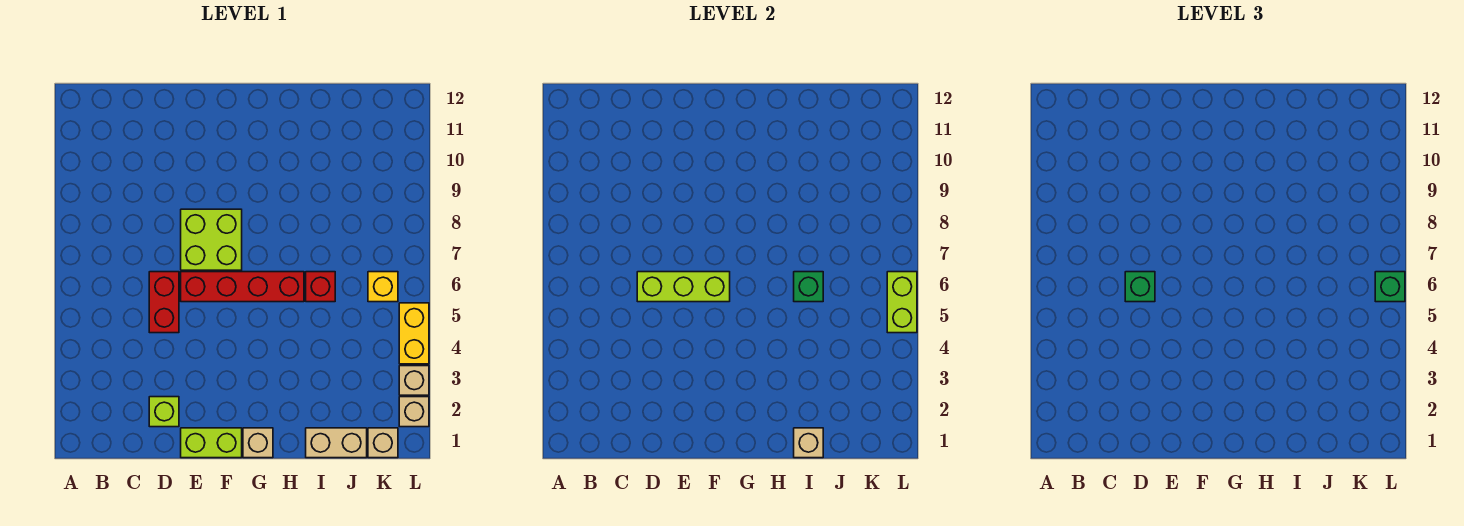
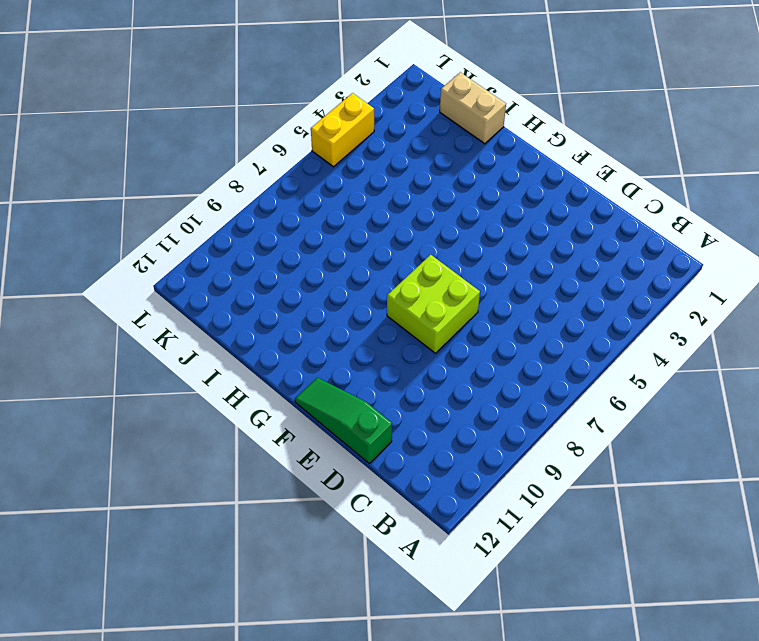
green 1x3 slope [295,378,392,463] -> none
none -> lime 1x1 brick [149,397,179,427]
none -> red 1x2 brick [149,272,179,333]
none -> lime 1x2 brick [181,428,242,458]

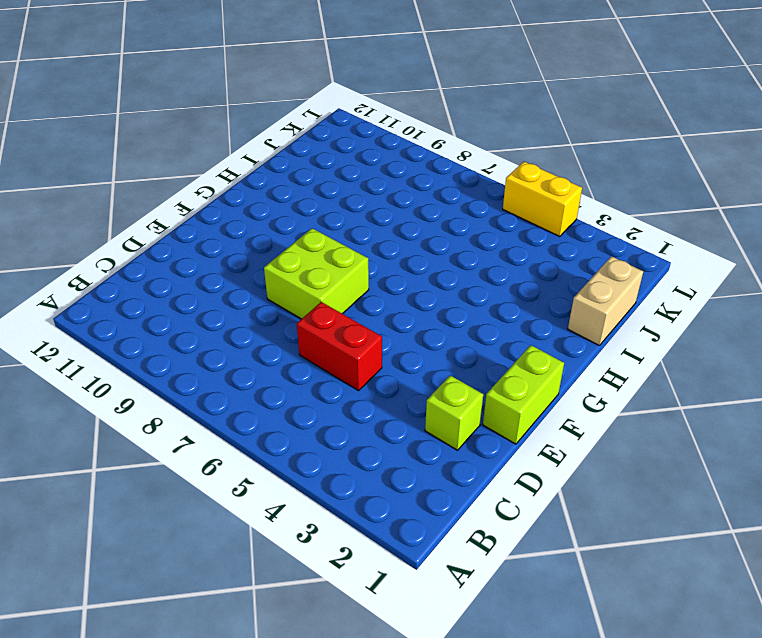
none -> red 1x4 brick [181,272,304,302]
none -> tan 1x1 brick [243,428,273,458]
none -> red 1x1 brick [306,272,335,302]

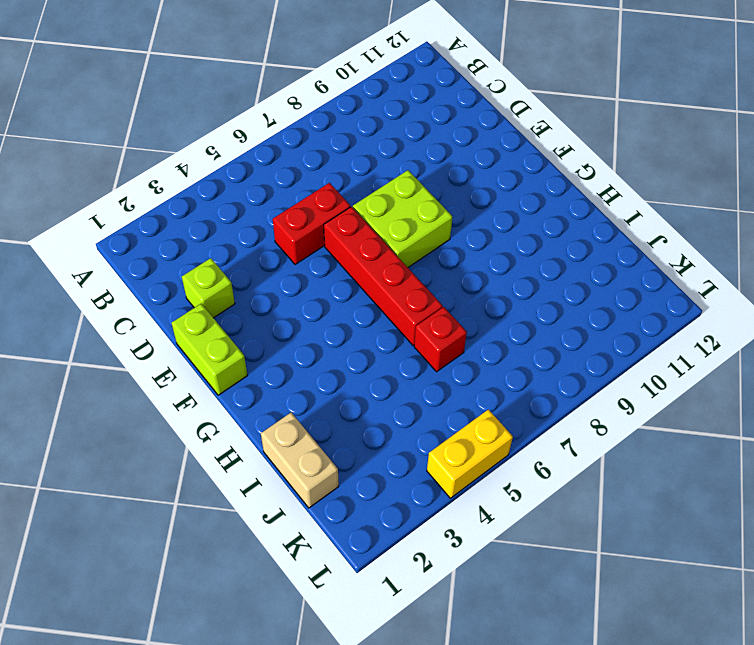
none -> tan 1x1 brick [243,428,273,458]
none -> tan 1x1 brick [368,428,398,458]
none -> yellow 1x1 brick [368,272,398,302]

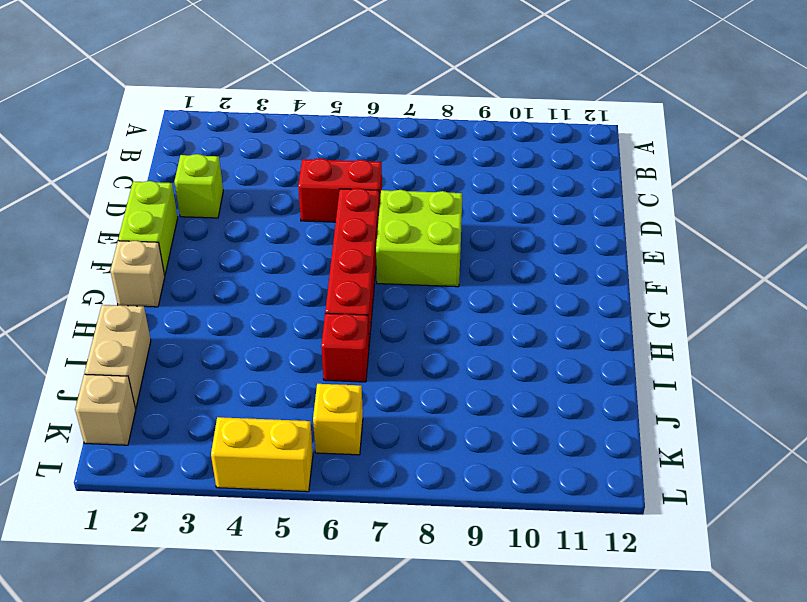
none -> tan 1x1 brick [399,397,429,427]
none -> tan 1x1 brick [399,366,429,395]
none -> lime 1x3 brick [637,272,730,302]

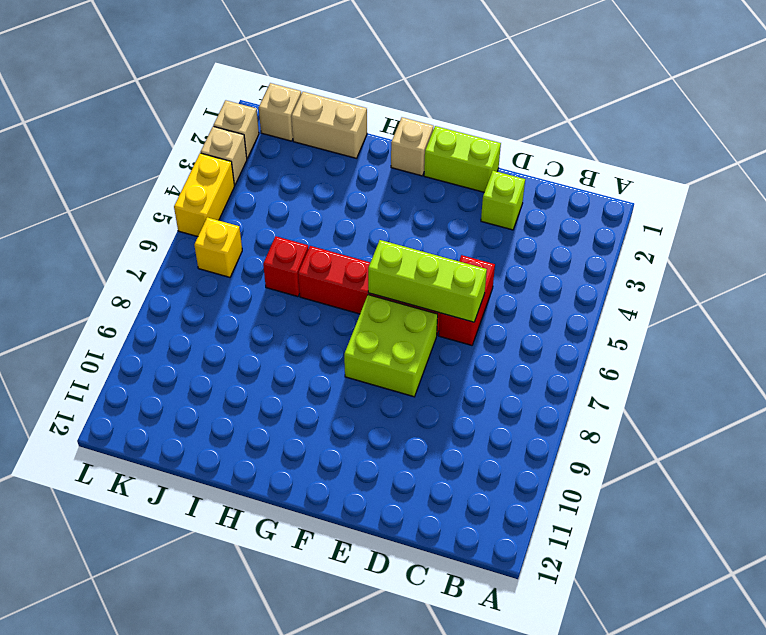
none -> tan 1x1 brick [794,428,823,458]
none -> green 1x1 brick [794,272,823,302]
none -> lime 1x2 brick [887,272,917,333]

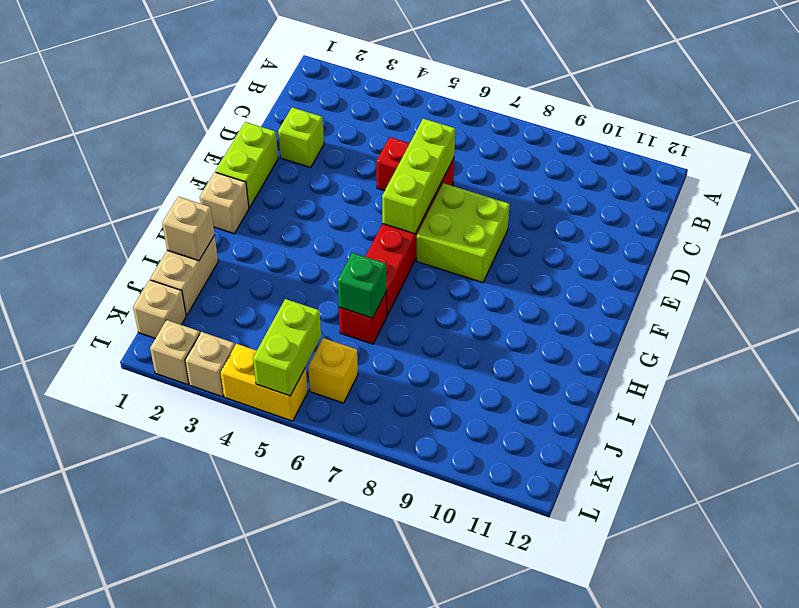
lime 1x2 brick [253,299,321,396] -> lime 1x2 brick turned to [887,272,917,333]
none -> green 1x1 brick [1125,272,1155,302]
none -> green 1x1 brick [1375,272,1405,302]

